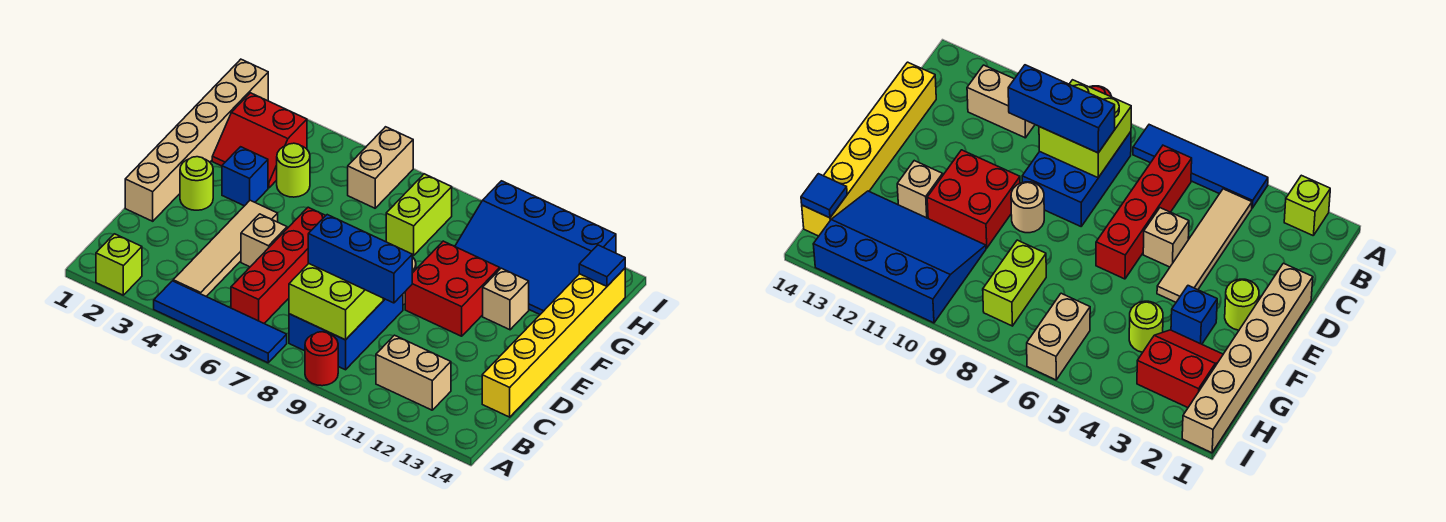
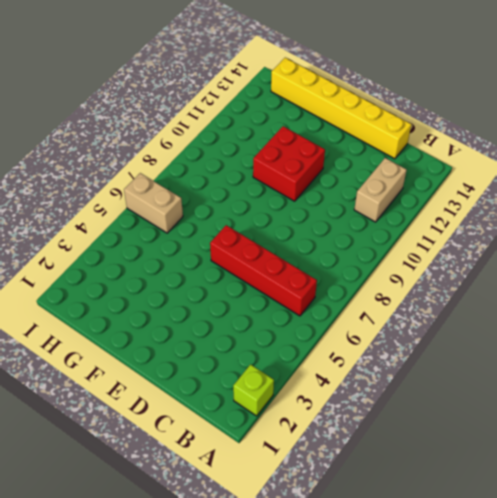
none -> blue 1x4 tile [154,281,287,363]
none -> red 1x1 round brick [305,332,338,386]
none -> tan 1x4 tile [173,200,278,296]

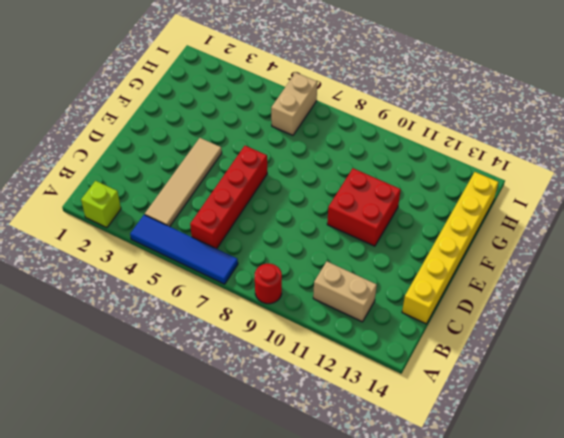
none -> blue 2x3 brick [289,294,403,370]
none -> tan 1x6 brick [125,59,268,221]
none -> tan 1x1 brick [241,214,287,267]

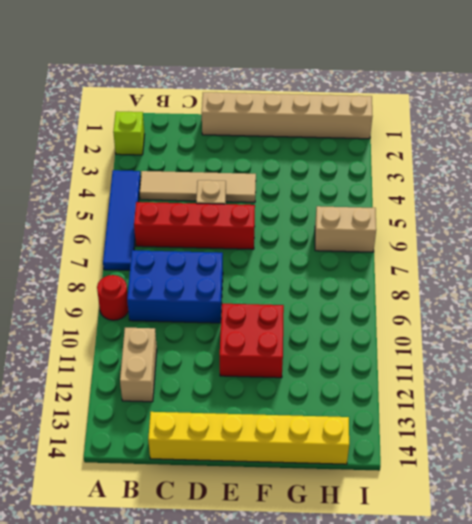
none -> lime 1x1 round brick [180,157,213,210]
none -> tan 1x1 round brick [1011,182,1044,233]
none -> blue 1x1 brick [222,147,268,206]

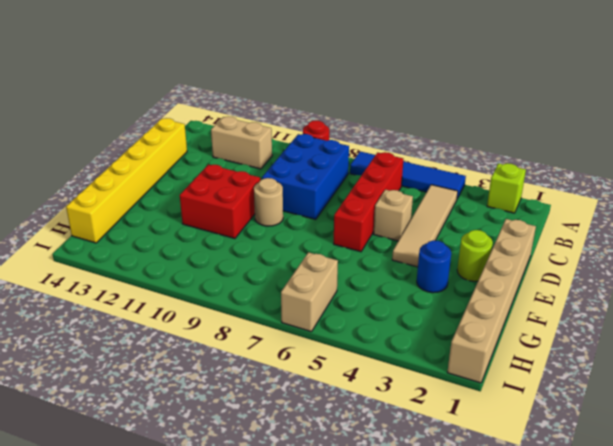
blue 1x1 round brick [417,240,451,293] -> blue 1x1 brick [222,147,268,206]
none -> tan 1x1 brick [483,268,529,330]
none -> red 2x2 slope [212,93,307,188]
none -> lime 1x1 round brick [277,143,310,197]

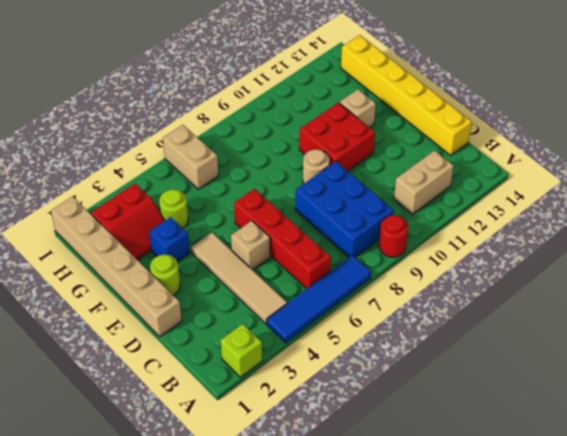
none -> lime 1x2 brick [386,174,452,255]
none -> blue 3x4 slope [455,181,616,314]
none -> lime 2x2 brick [289,264,383,340]

